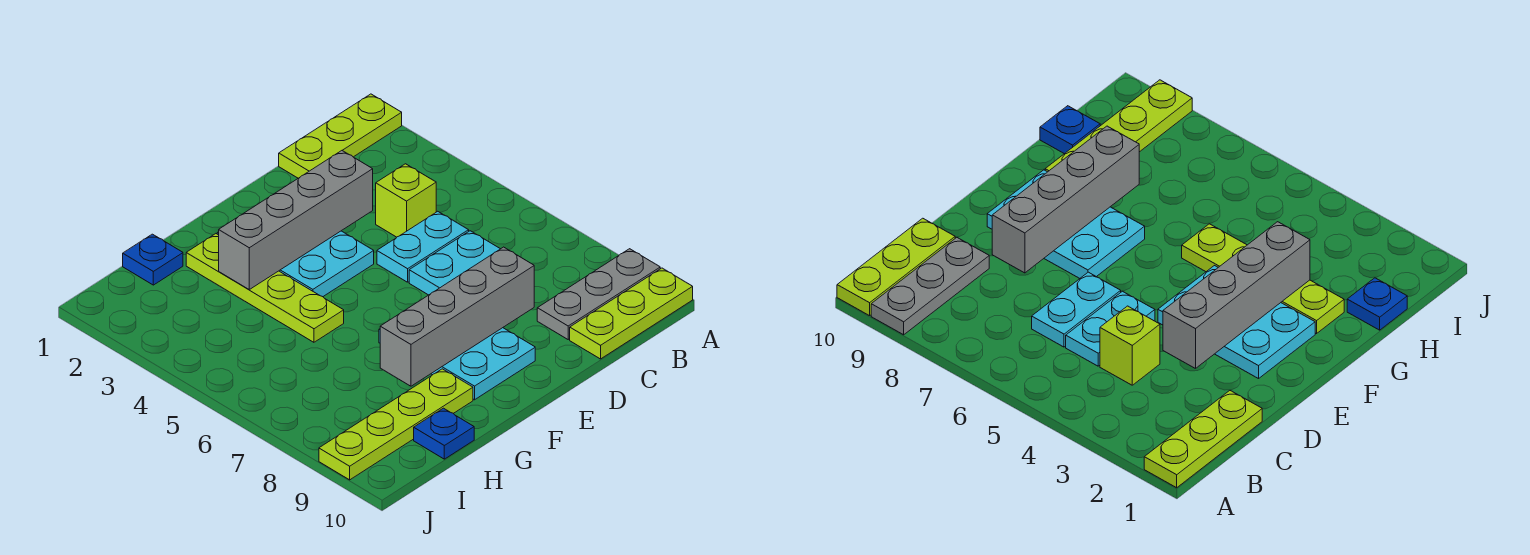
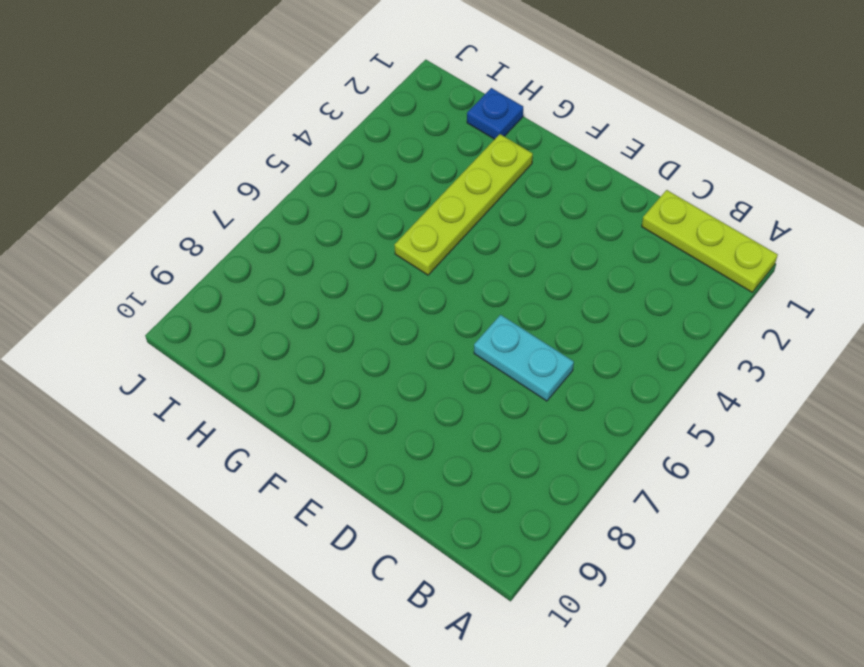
none -> grey 1x3 plate [537,249,660,339]
none -> lime 1x3 plate [570,268,693,359]
none -> lime 1x1 brick [376,164,436,237]

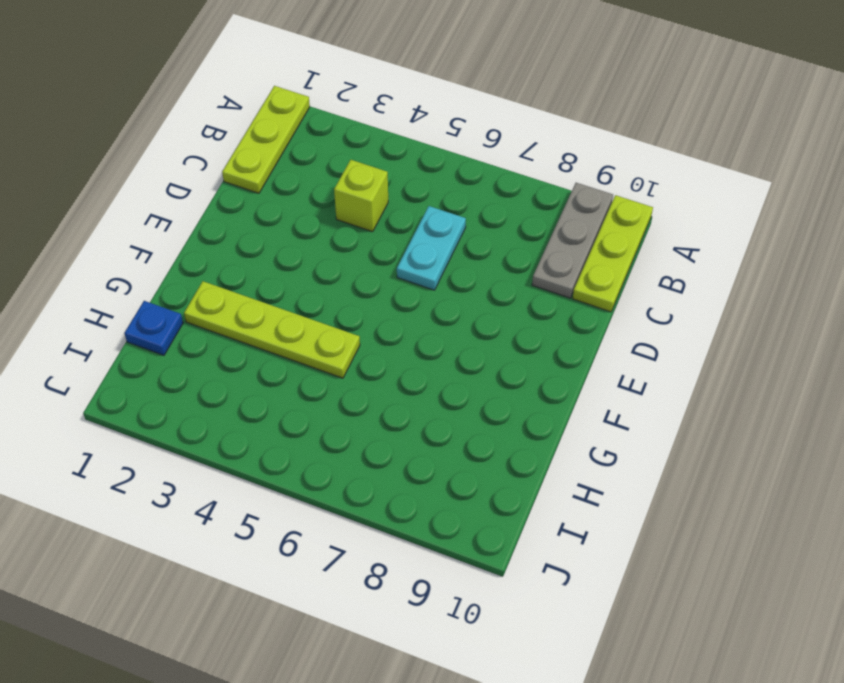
none -> cyan 1x2 plate [377,211,469,282]
none -> cyan 2x3 plate [217,231,374,297]
none -> cyan 2x3 plate [379,328,535,400]

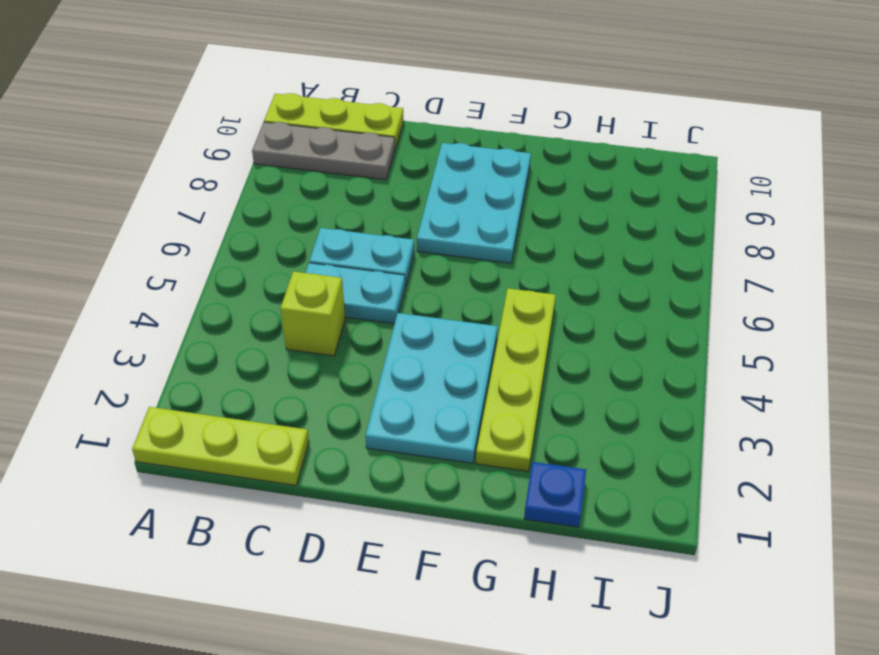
none -> lime 1x4 plate [319,369,473,480]
none -> blue 1x1 plate [414,408,474,459]
none -> grey 1x4 brick [219,151,373,289]

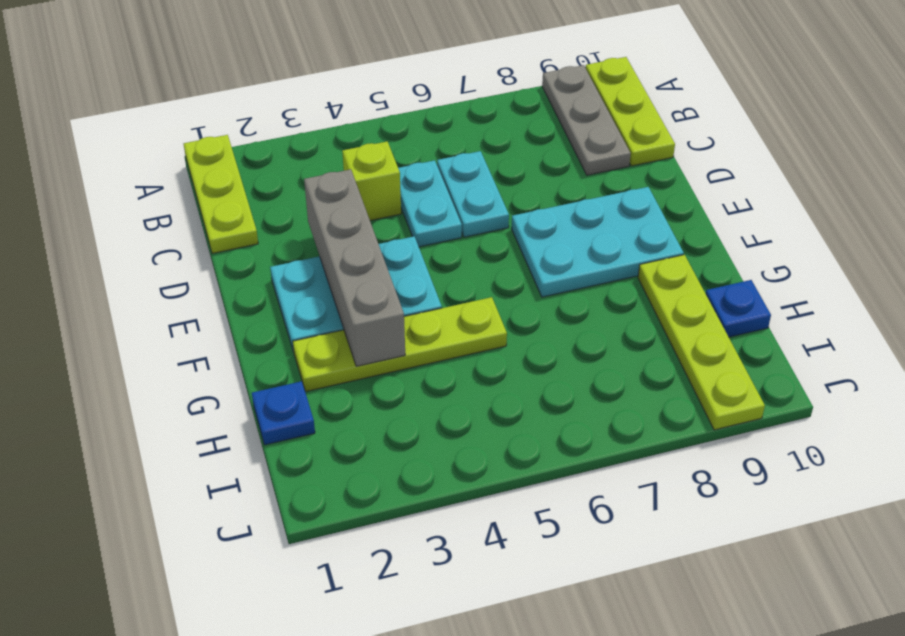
none -> grey 1x4 brick [380,247,534,386]

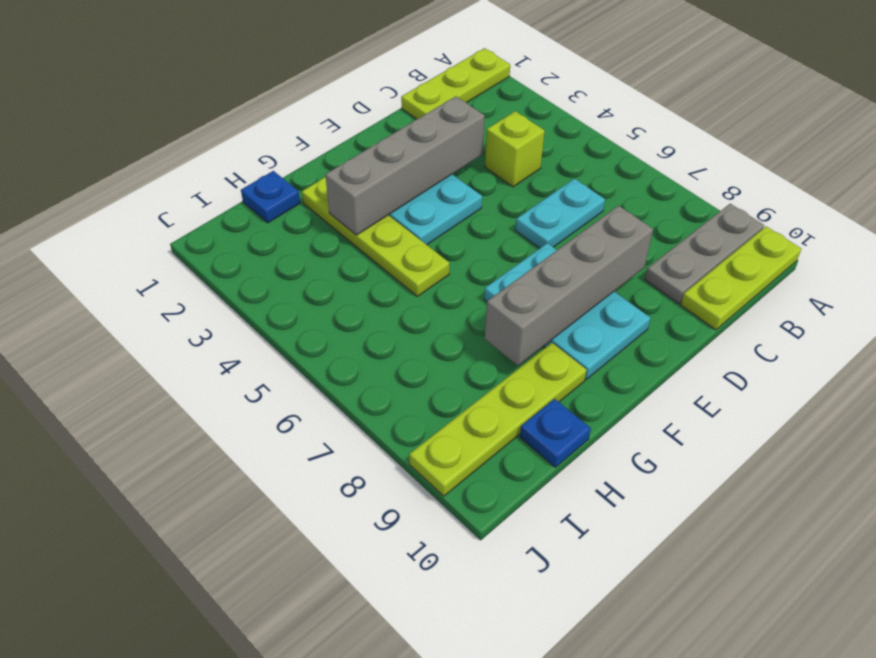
none -> cyan 1x2 plate [377,211,469,282]

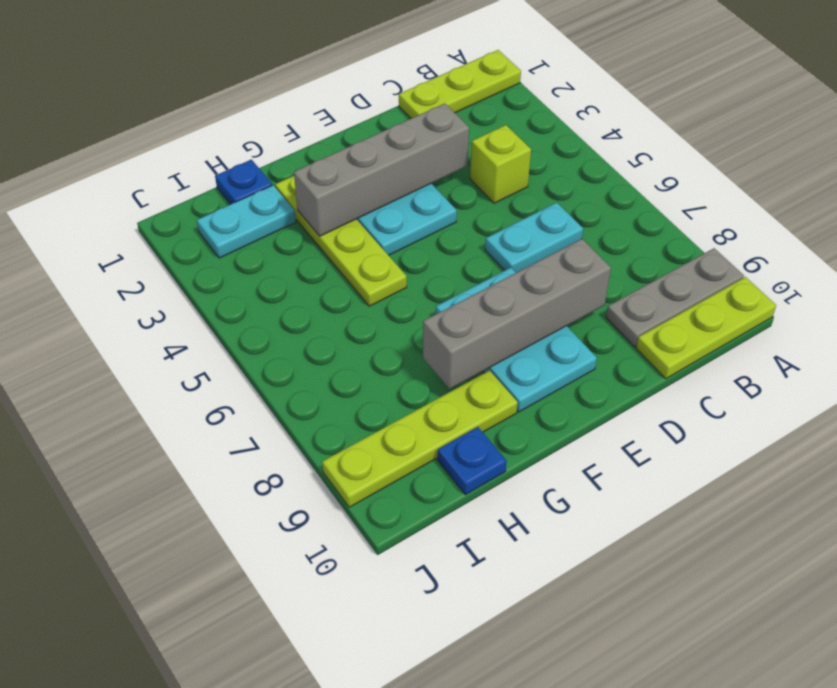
cyan 1x2 plate [197,185,296,258] -> cyan 1x2 plate moved to [377,211,469,282]

